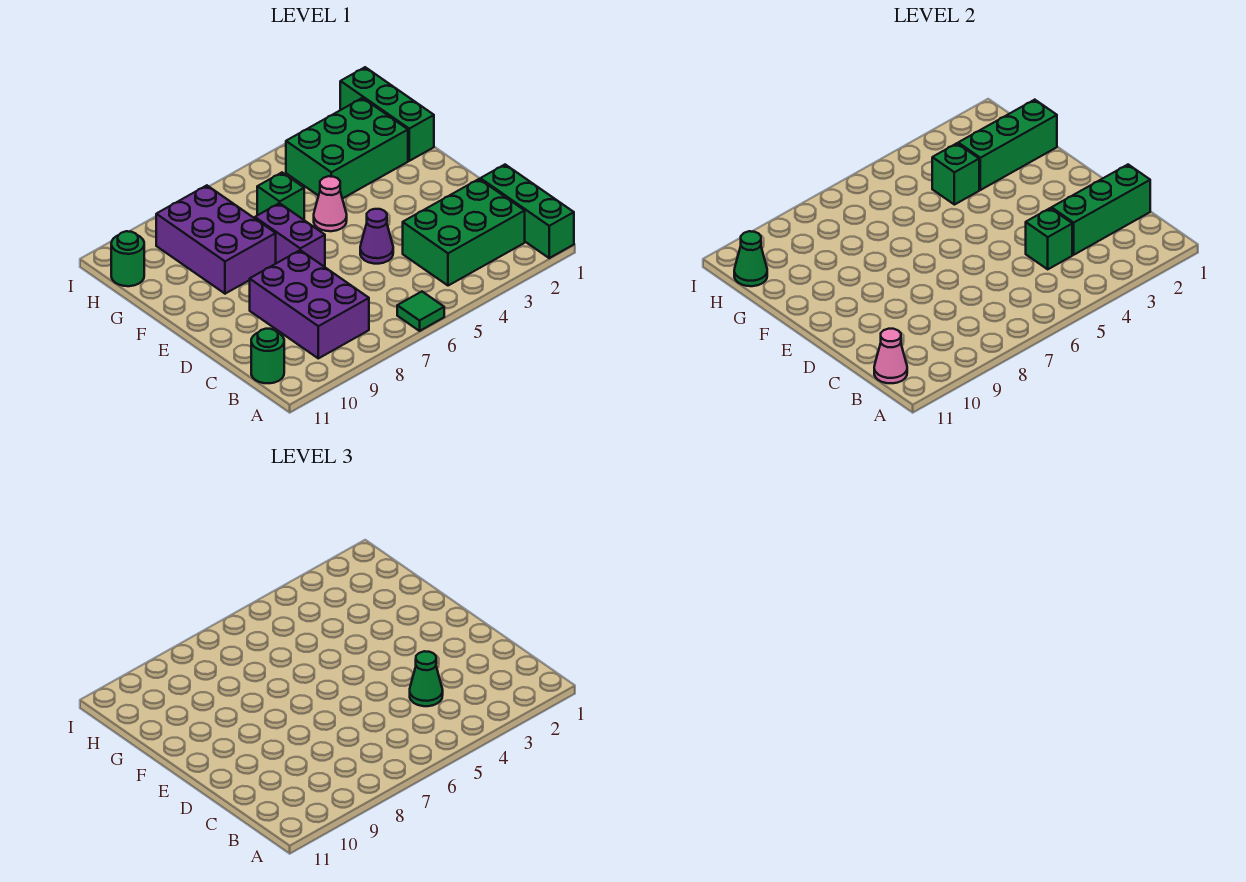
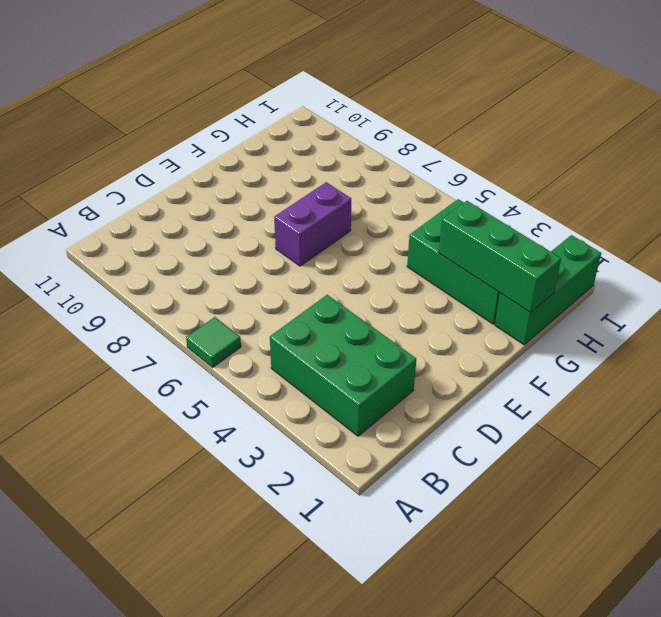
none -> green 1x3 brick [480,165,574,258]
none -> purple 2x3 brick [250,250,369,358]
none -> green 1x1 round brick [251,329,284,383]

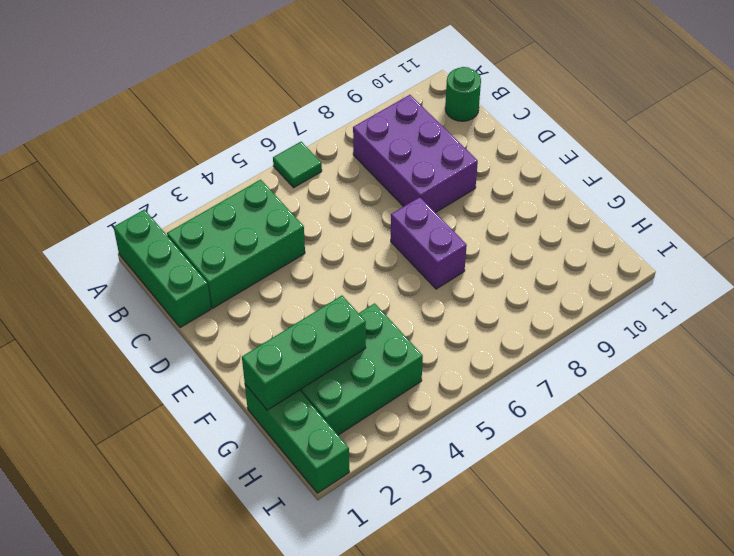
none -> purple 1x1 cone [360,209,393,264]
none -> pink 1x1 cone [314,176,347,231]
none -> purple 2x3 brick [156,185,276,294]

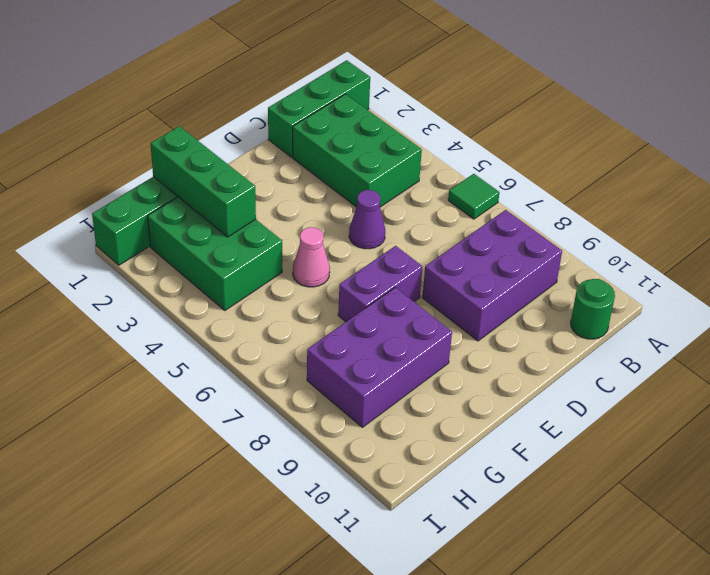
none -> green 1x1 brick [257,173,304,220]
none -> green 1x1 round brick [111,231,144,286]
none -> pink 1x1 cone [874,329,907,383]

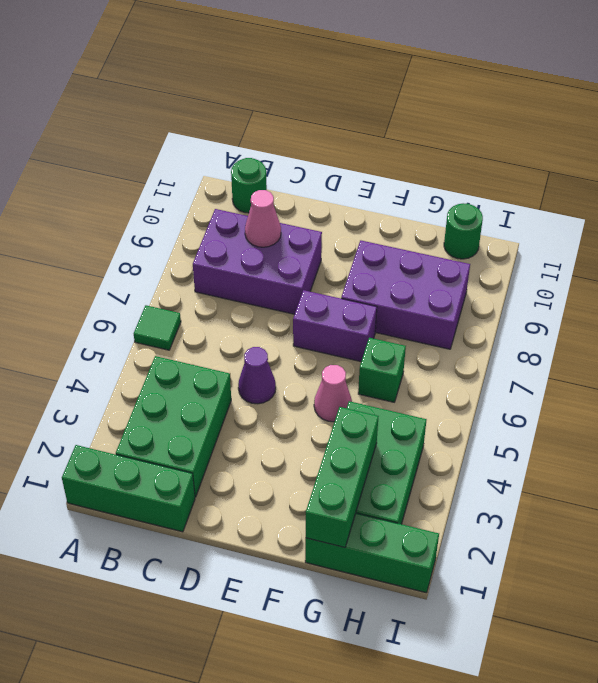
pink 1x1 cone [245,190,281,247] -> pink 1x1 cone moved to [874,329,907,383]
none -> green 1x3 brick [1052,165,1150,255]
none -> green 1x1 brick [1026,208,1072,269]
none -> green 1x1 brick [932,143,979,205]

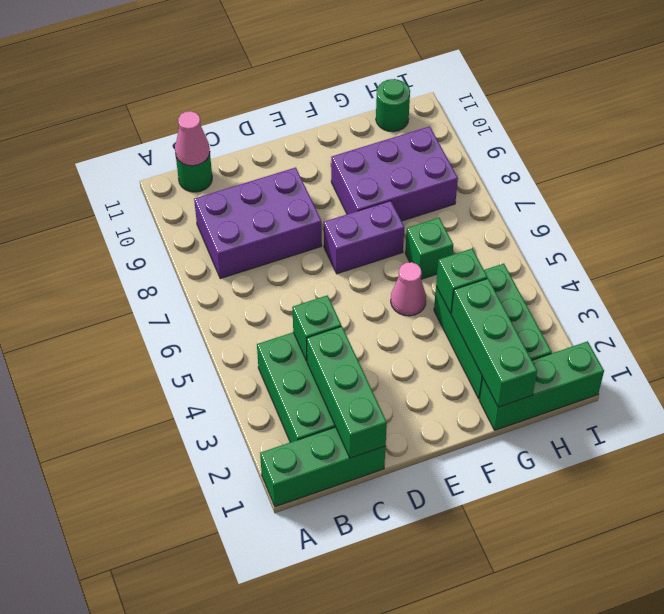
none -> green 1x1 tile [397,292,444,331]
none -> purple 1x1 cone [360,209,393,264]
none -> green 1x1 cone [734,231,767,286]

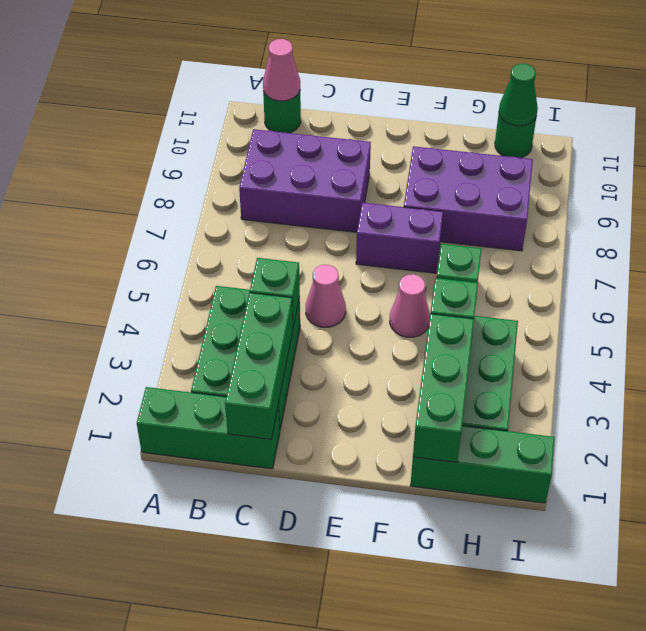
pink 1x1 cone [306,265,346,327] -> purple 1x1 cone [360,209,393,264]
none -> green 1x1 tile [397,292,444,331]
none -> green 1x1 cone [410,651,443,706]

